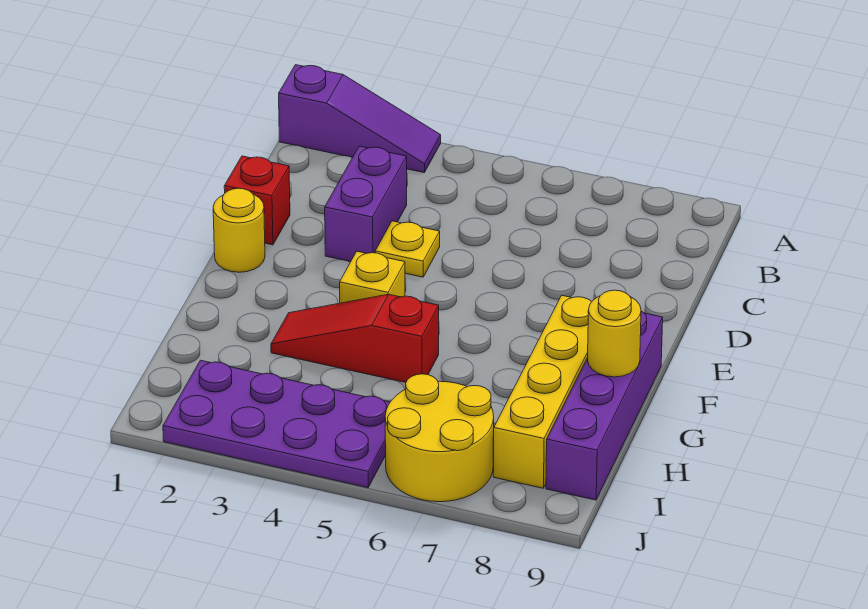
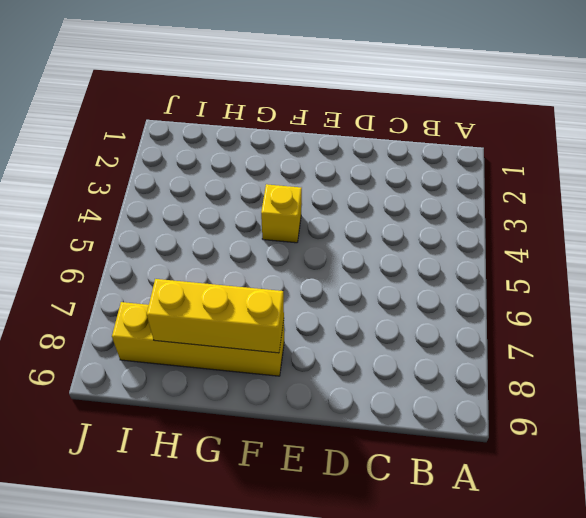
yellow 1x3 brick [147,279,284,353] -> none
none -> purple 1x3 slope [279,65,441,173]
none -> purple 1x2 brick [325,146,407,262]
none -> red 1x1 brick [224,156,290,245]

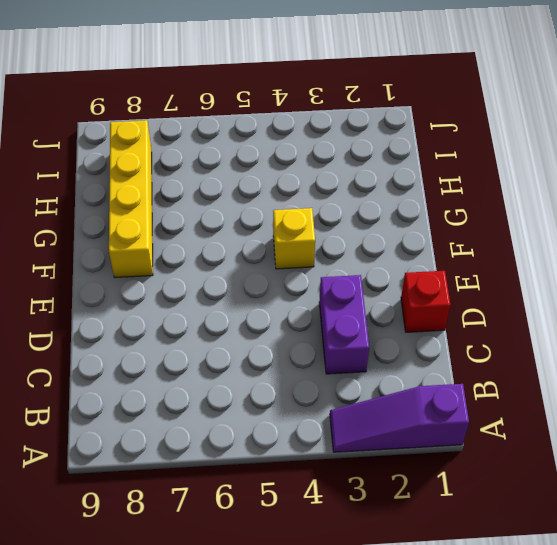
none -> yellow 1x1 plate [375,221,440,277]
none -> yellow 1x1 round brick [213,188,265,272]
none -> purple 1x4 brick [546,311,663,500]

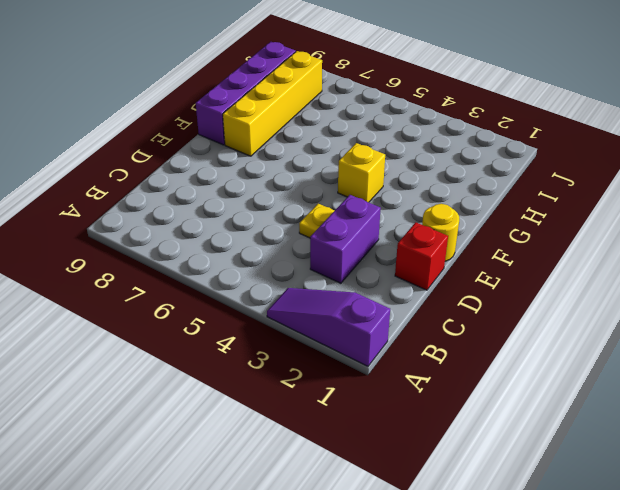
none -> red 1x3 slope [271,294,439,383]
none -> purple 2x4 plate [163,360,390,488]
none -> yellow 2x2 round brick [385,374,494,502]

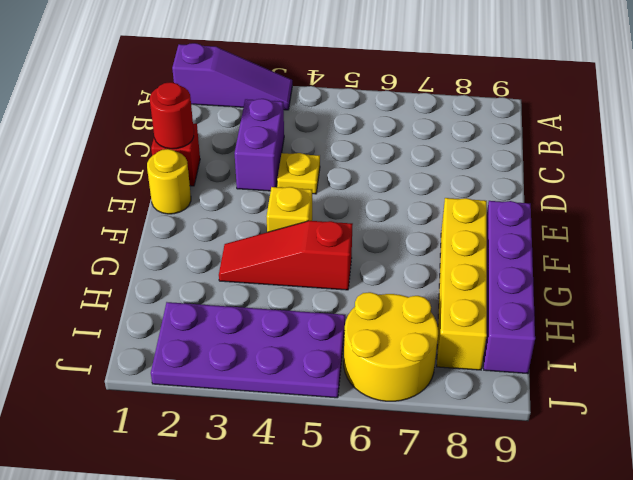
red 1x1 round brick [150,82,194,149] -> none
none -> yellow 1x1 round brick [588,290,641,377]

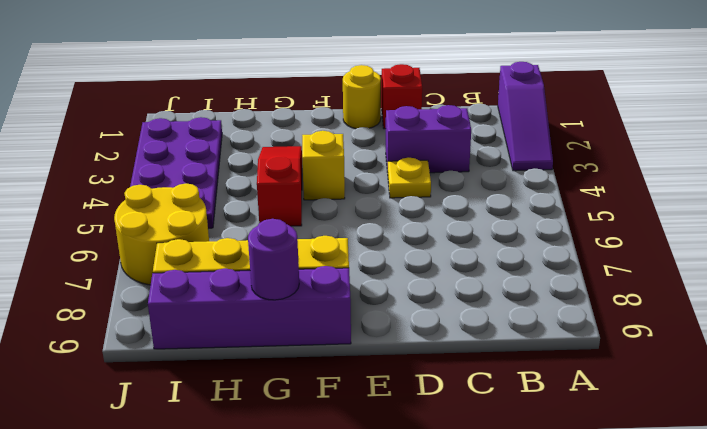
purple 1x1 round brick [248,219,299,300] -> yellow 1x1 round brick [588,290,641,377]

